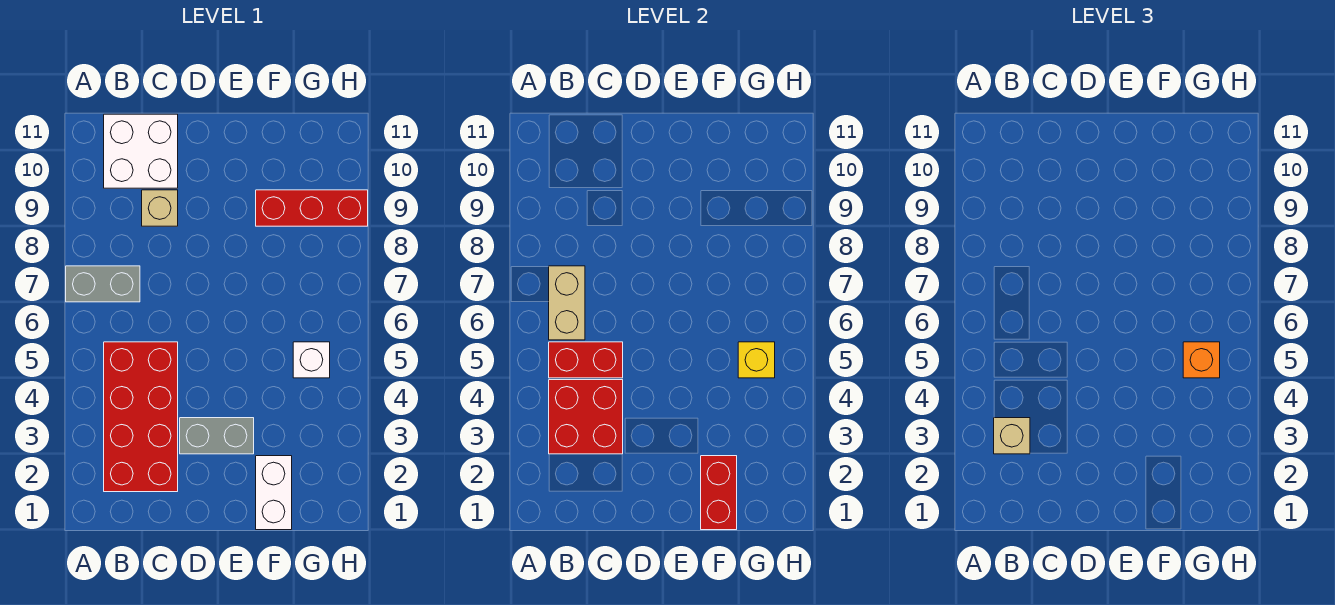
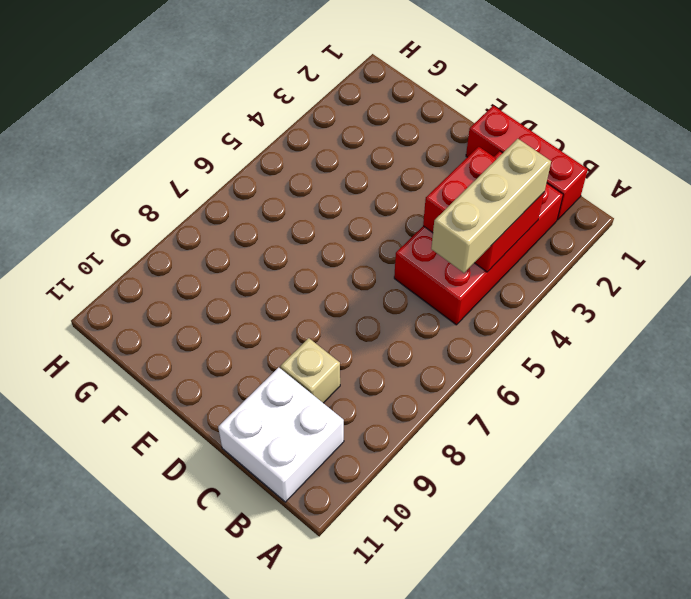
red 1x3 brick [466,106,588,220] -> red 1x3 brick moved to [256,190,368,226]
tan 1x3 brick [431,139,551,273] -> tan 1x1 brick [994,418,1030,454]
none -> grey 1x2 brick [66,266,140,302]
none -> grey 1x2 brick [180,418,254,454]
none -> white 1x2 brick [256,456,292,530]

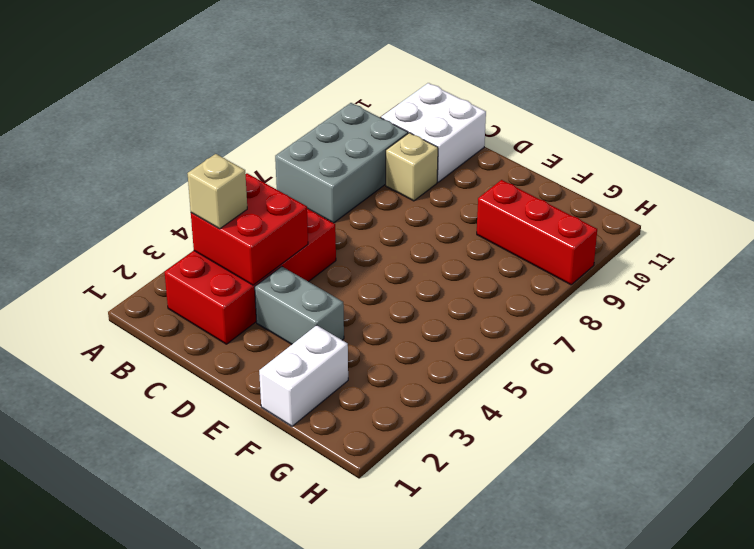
grey 2x3 brick [275,103,408,223] -> grey 1x2 brick [66,266,140,302]
none -> white 1x1 brick [293,342,330,378]
none -> red 1x2 brick [549,342,623,378]
none -> tan 1x2 brick [549,266,585,340]

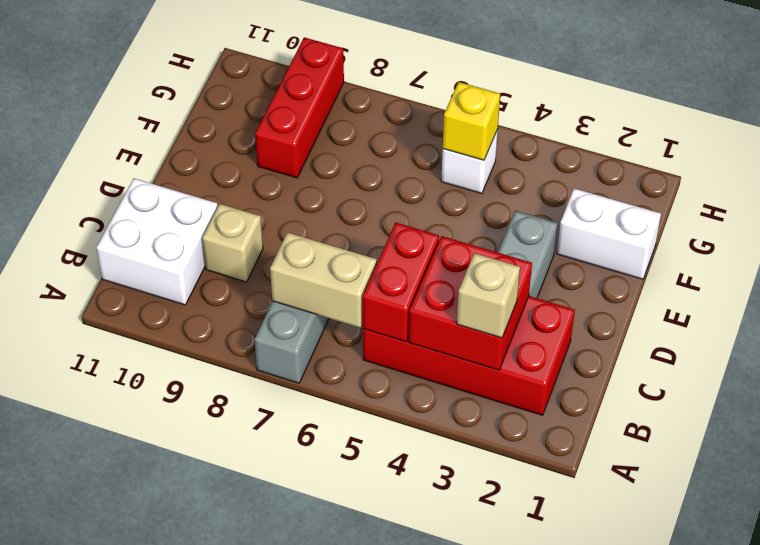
none -> red 1x2 brick [701,456,737,530]
none -> orange 1x1 brick [1183,342,1220,378]

